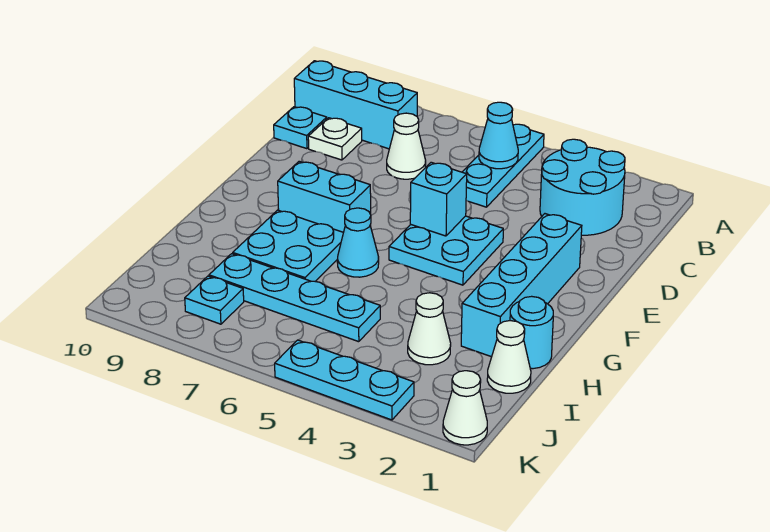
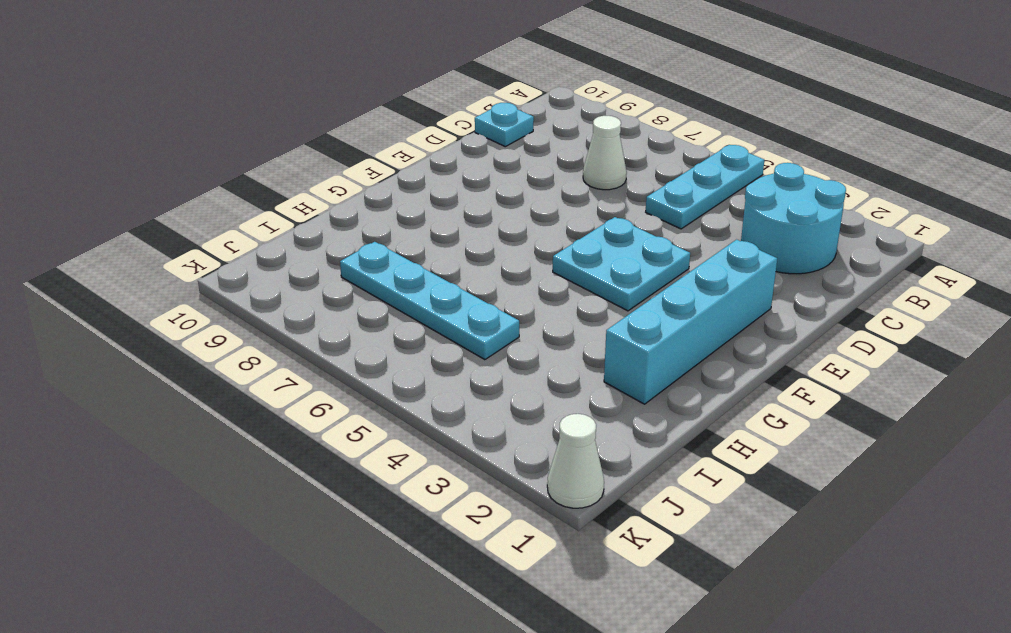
none -> cyan 1x3 brick [294,61,417,149]
none -> white 1x1 plate [308,118,362,160]
none -> cyan 1x2 brick [278,161,371,232]

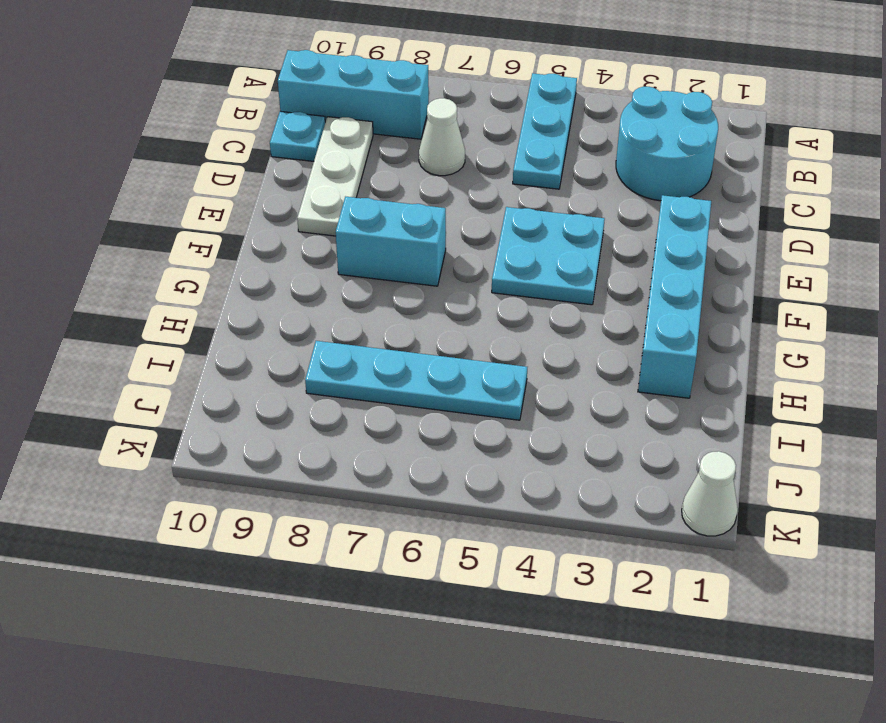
white 1x3 plate [297,117,373,236] -> white 1x1 plate [308,118,362,160]
none -> cyan 1x1 cone [337,208,379,277]
none -> cyan 2x2 plate [233,210,343,281]
none -> cyan 1x1 round brick [510,296,553,369]

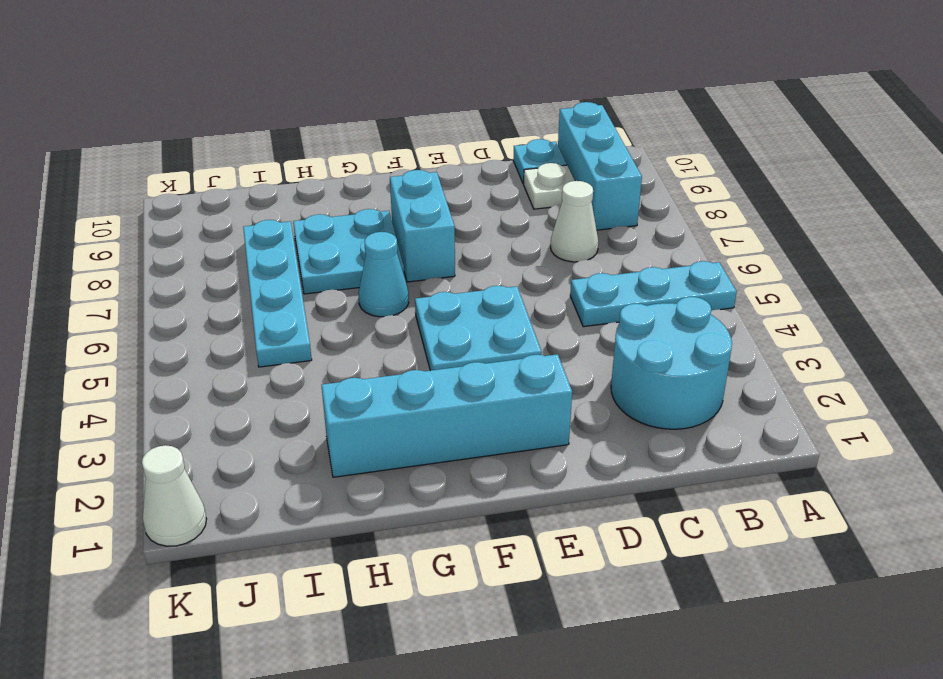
none -> cyan 1x1 round brick [510,296,553,369]
none -> white 1x1 cone [487,321,531,393]
none -> white 1x1 cone [408,293,451,365]

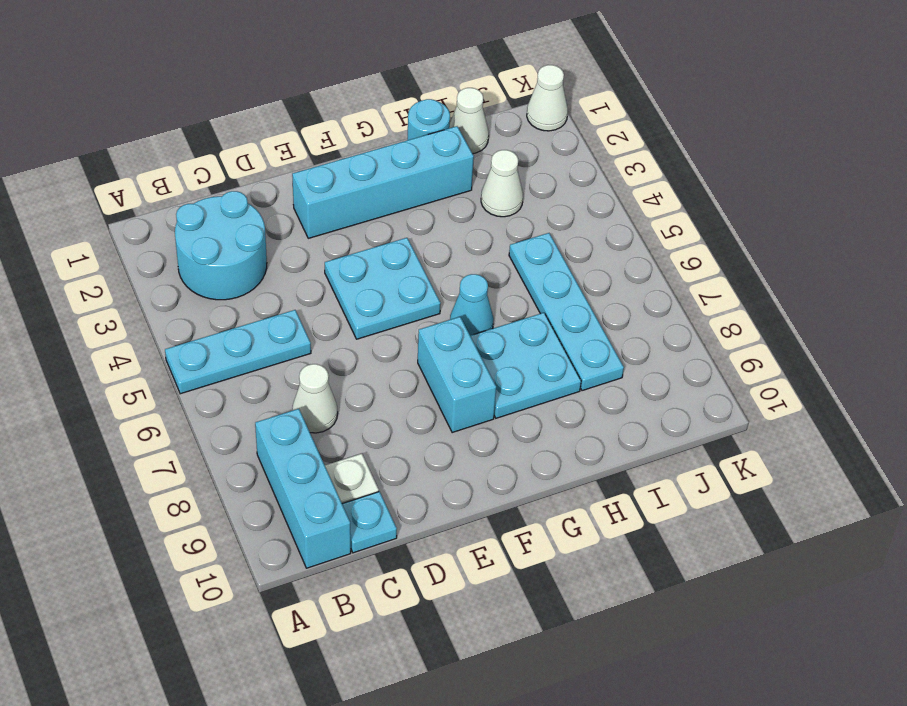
none -> cyan 1x1 plate [185,276,244,324]
none -> cyan 1x3 plate [275,340,414,420]
none -> cyan 1x1 cone [479,102,518,169]

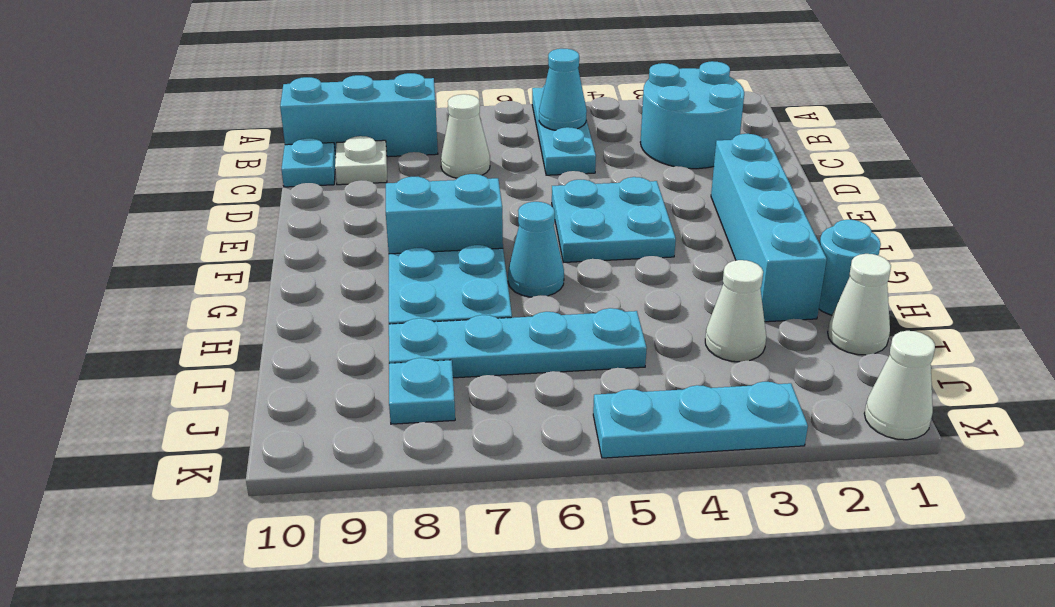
none -> cyan 1x1 brick [410,162,467,236]

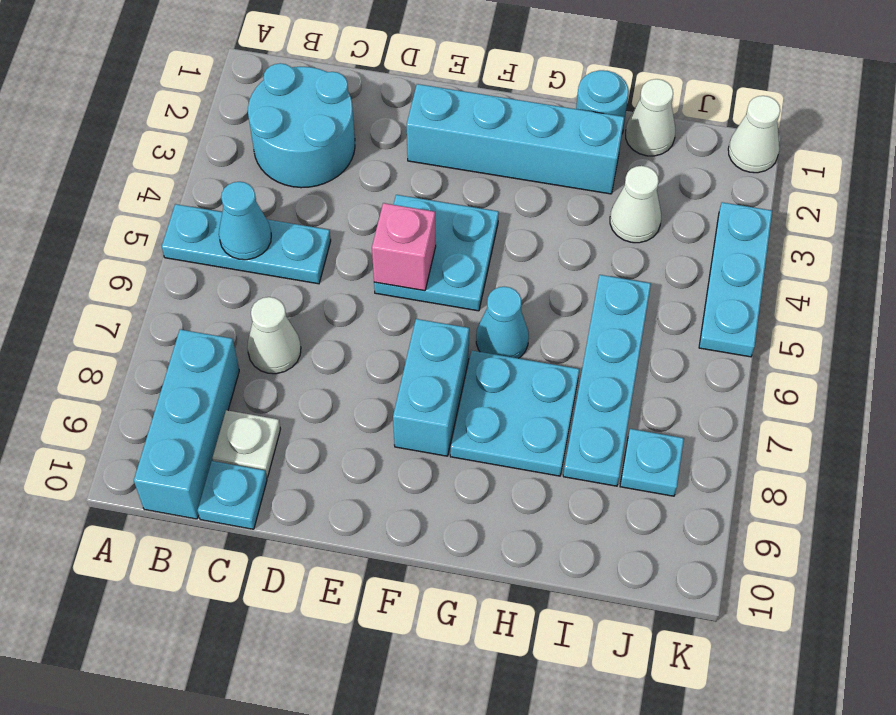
pink 1x1 brick [372,203,436,291] -> cyan 1x1 brick [410,162,467,236]

